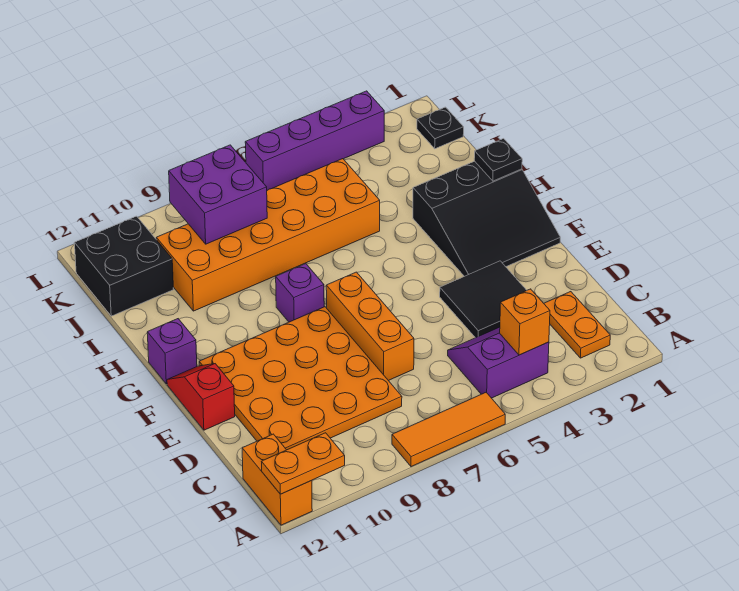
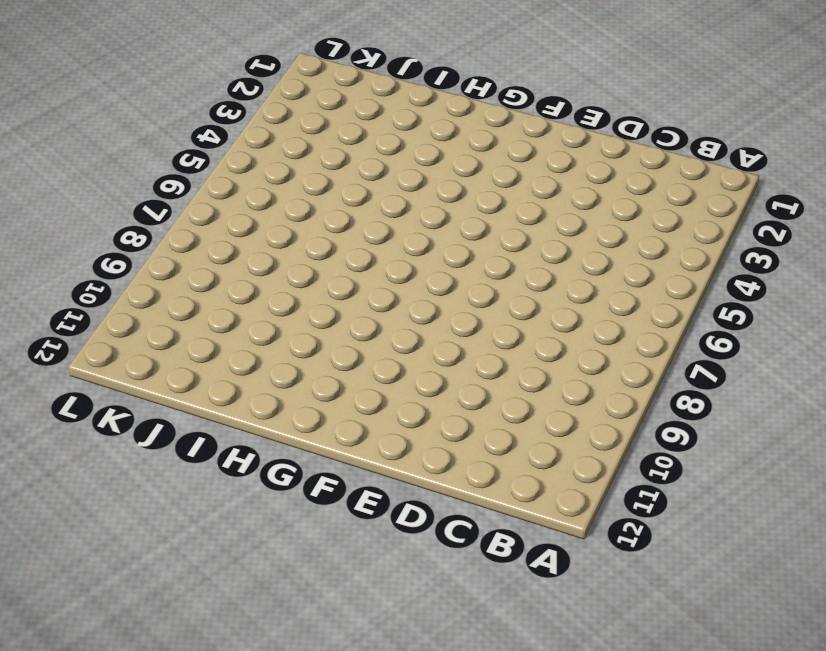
none -> orange 1x3 tile [392,392,505,467]
none -> orange 1x2 brick [242,434,312,525]
none -> orange 1x2 plate [544,292,610,358]

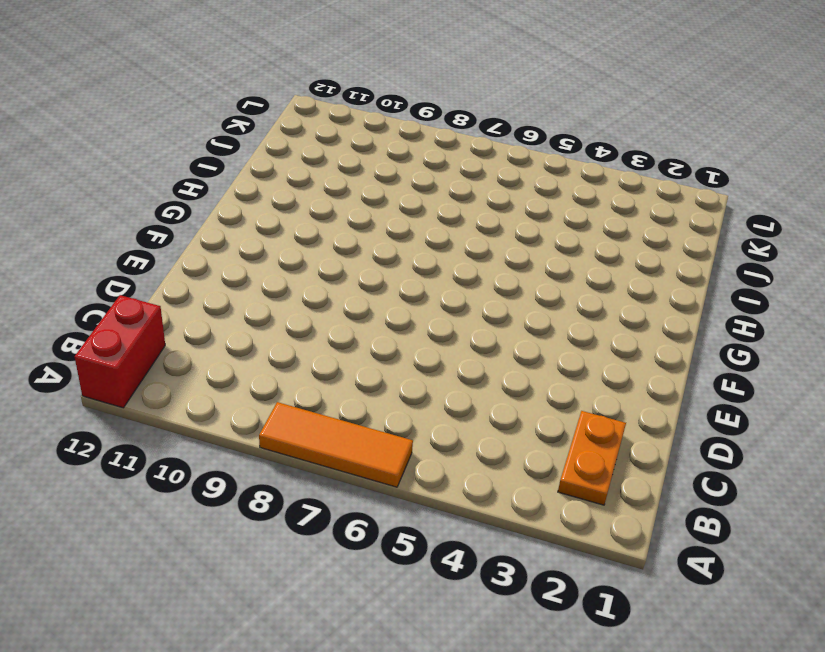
red 1x2 brick [75,295,165,408] -> orange 1x2 brick [242,434,312,525]
none -> purple 2x2 slope [448,327,549,398]
none -> orange 4x4 plate [199,307,402,450]
none -> black 2x2 tile [440,261,527,338]

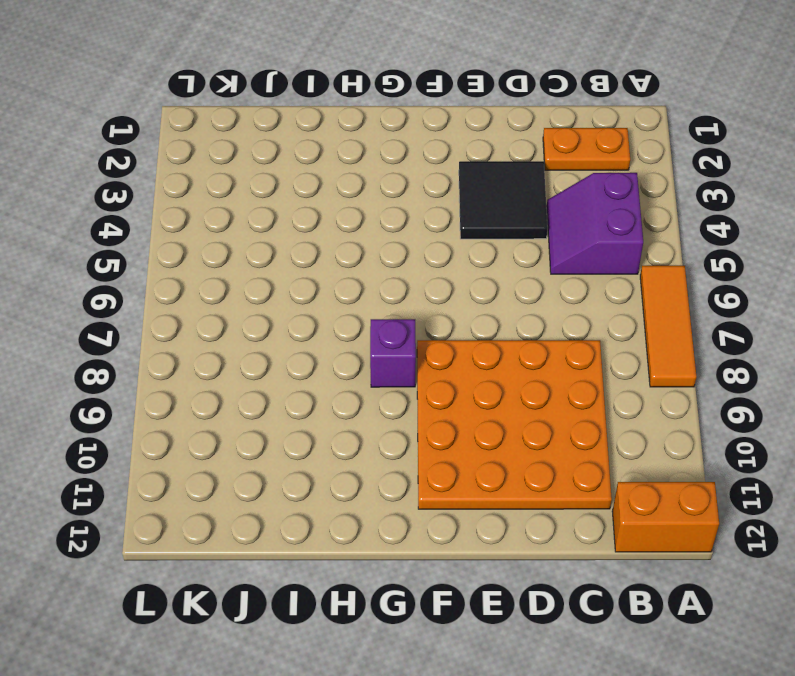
none -> orange 1x3 brick [326,272,414,381]
none -> red 1x2 slope [167,364,235,430]
none -> black 3x3 slope [413,161,560,276]

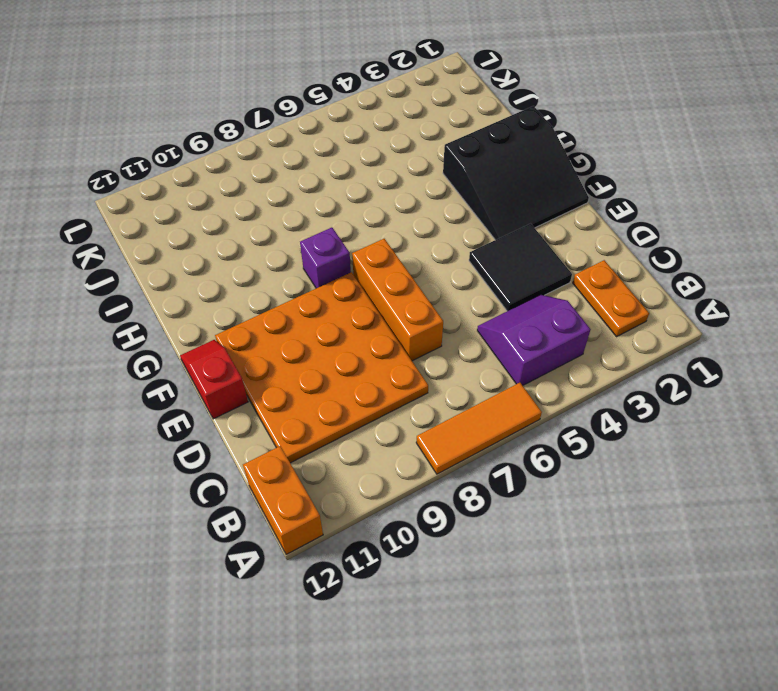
none -> purple 1x1 brick [147,319,197,384]
none -> orange 2x6 brick [156,159,380,311]
none -> black 2x2 brick [75,216,173,316]

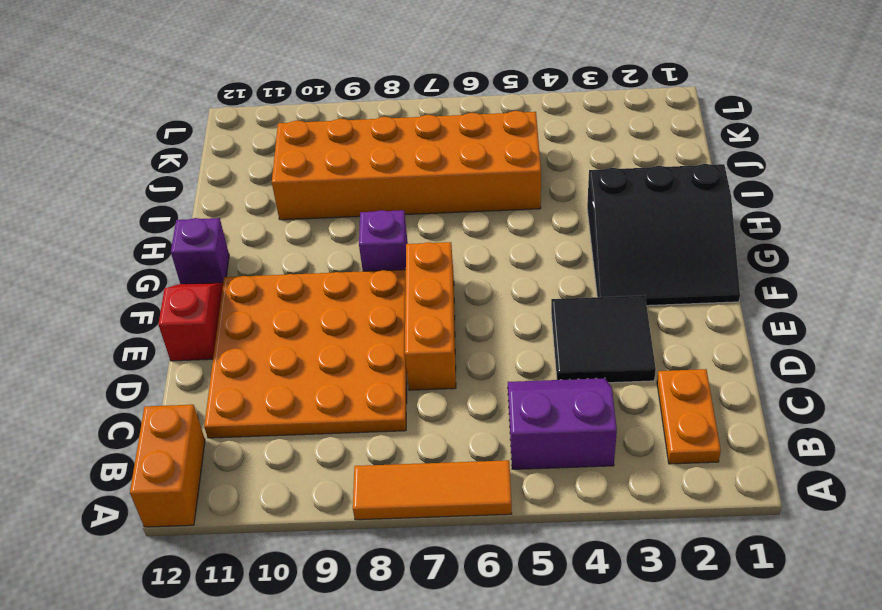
none -> black 2x2 brick [75,216,173,316]
none -> black 1x1 plate [417,107,464,149]
none -> purple 1x4 brick [245,91,384,190]

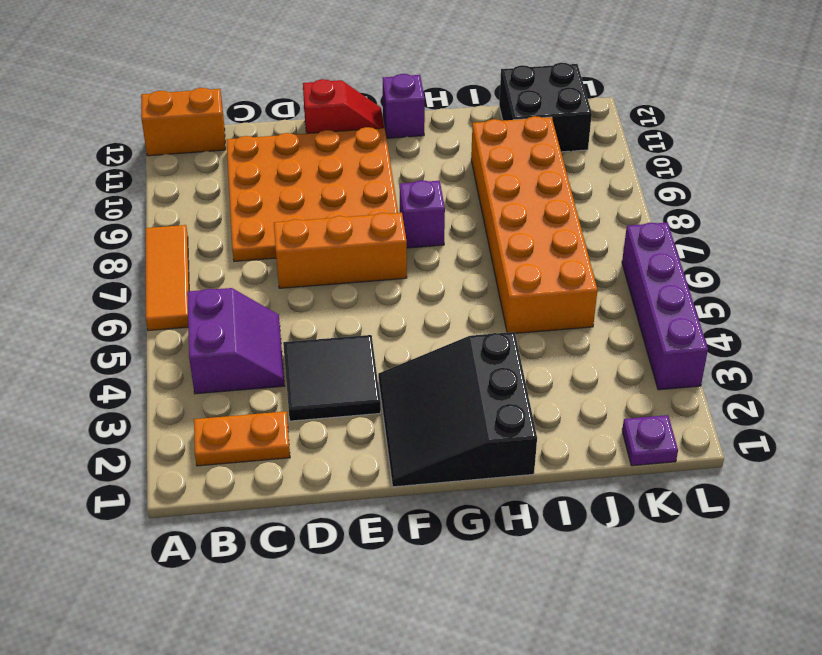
purple 1x1 plate [622,415,678,466] -> black 1x1 plate [417,107,464,149]
none -> orange 1x2 plate [262,433,345,494]
none -> orange 1x1 brick [500,289,550,355]
none -> black 1x1 plate [474,139,522,181]

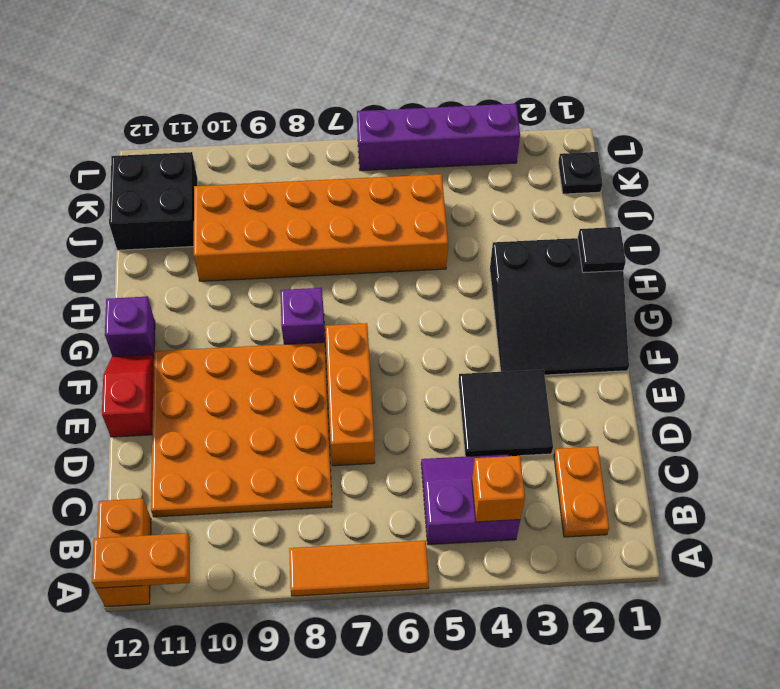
black 1x1 tile [578,227,626,273] -> black 1x1 plate [474,139,522,181]
none -> purple 2x2 brick [169,145,267,244]

